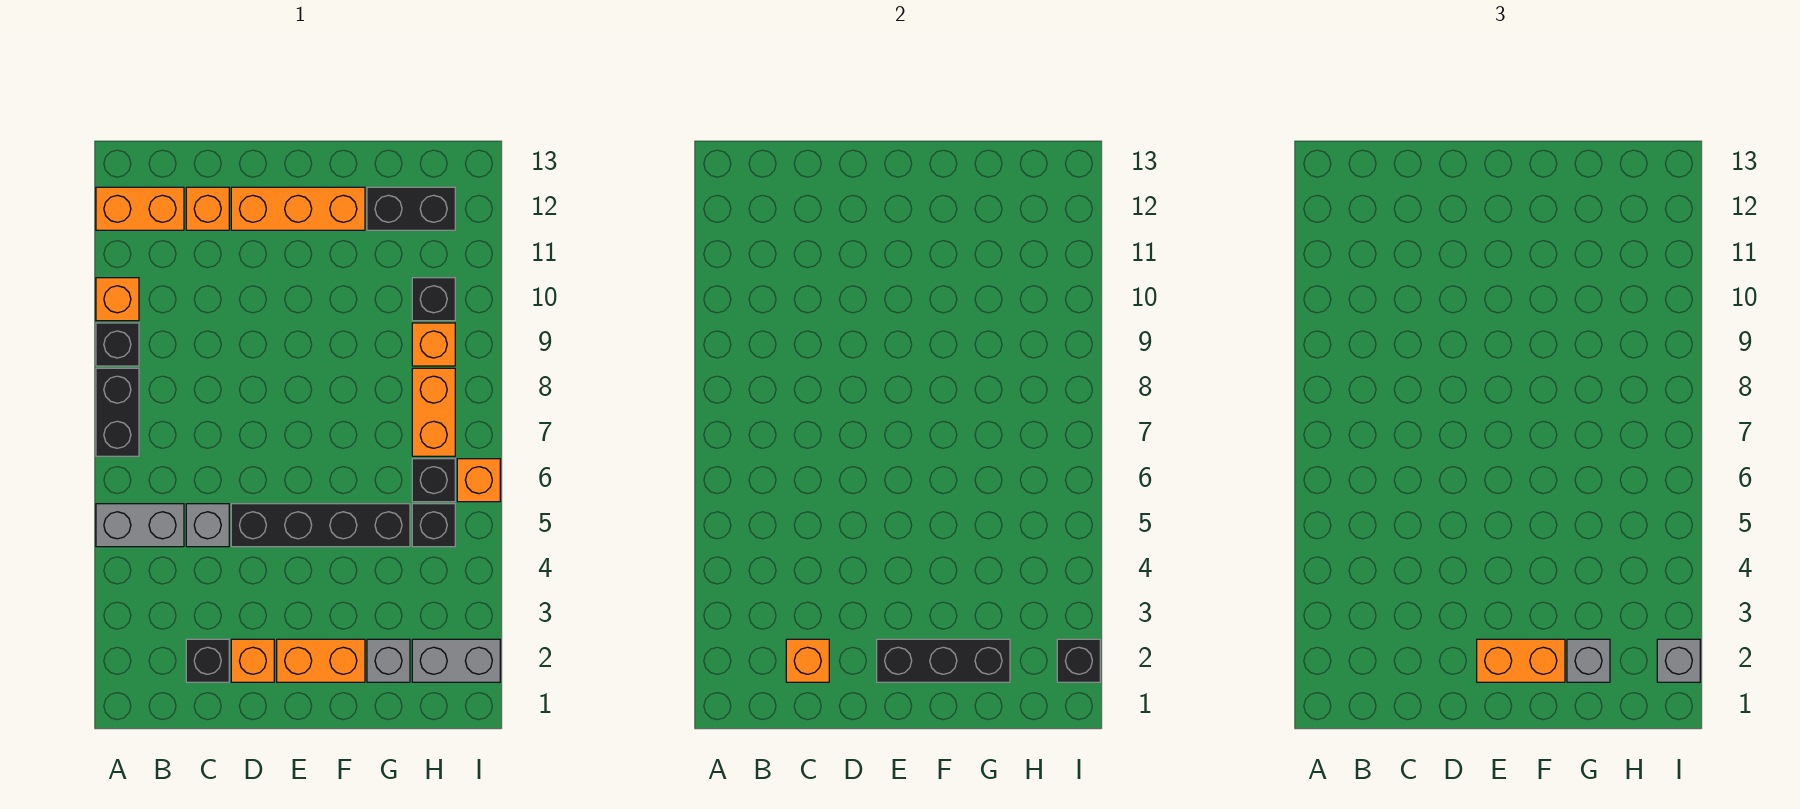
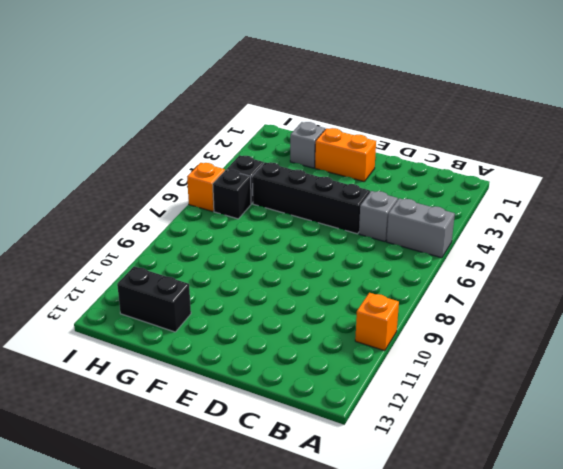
none -> black 1x2 brick [96,368,139,456]
none -> black 1x1 brick [96,323,139,366]
none -> orange 1x2 brick [96,187,184,230]

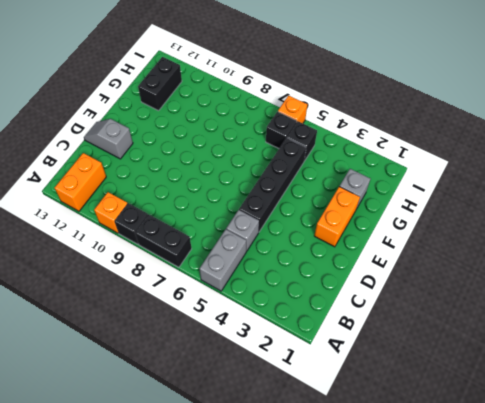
grey 1x2 slope [84,119,133,159] -> orange 1x3 brick [231,187,365,230]
none -> black 1x1 brick [186,639,229,682]
none -> orange 1x1 brick [186,187,229,230]
none -> orange 1x1 brick [231,639,274,682]

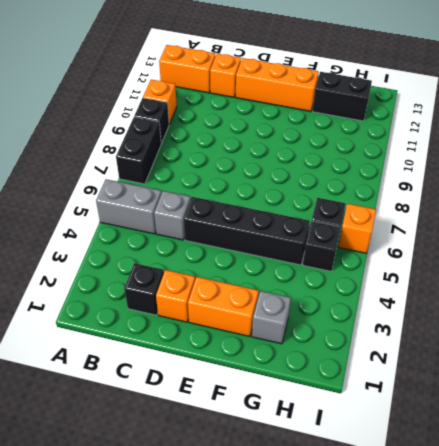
none -> grey 1x2 brick [412,639,500,682]
none -> orange 1x2 brick [412,368,455,456]
none -> orange 1x1 brick [412,323,455,366]

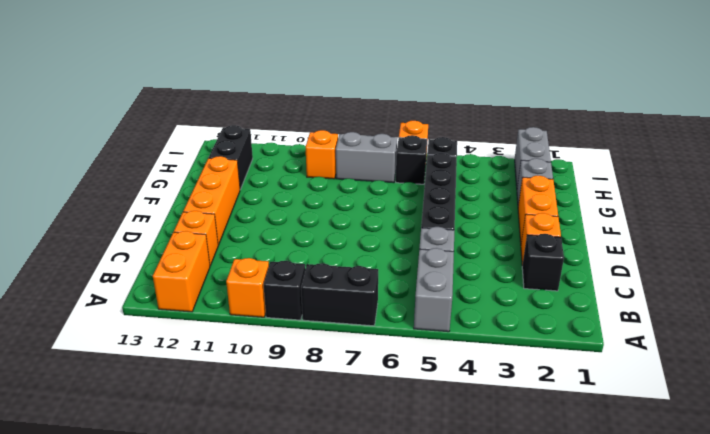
grey 1x2 brick [336,132,397,183] -> orange 1x2 brick [412,368,455,456]
none -> black 1x1 brick [412,278,455,321]
none -> orange 1x1 brick [786,639,829,682]
none -> black 1x3 brick [877,639,1010,682]

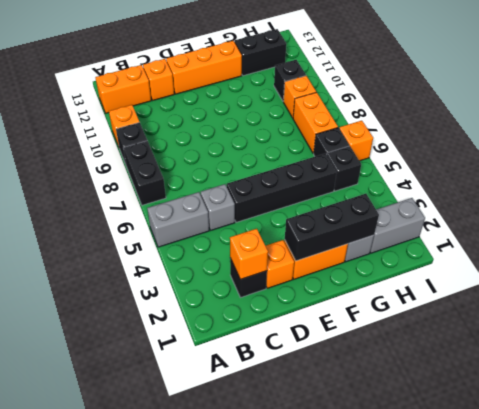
none -> black 1x1 brick [1057,639,1100,682]
none -> orange 1x2 brick [1477,639,1565,682]
none -> grey 1x1 brick [1567,639,1610,682]

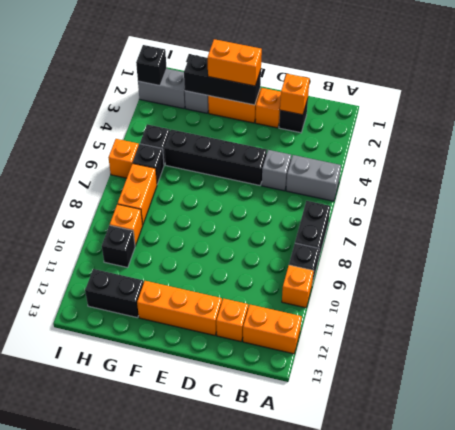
none -> grey 1x1 brick [1567,639,1610,682]
none -> grey 1x1 brick [1657,639,1700,682]

